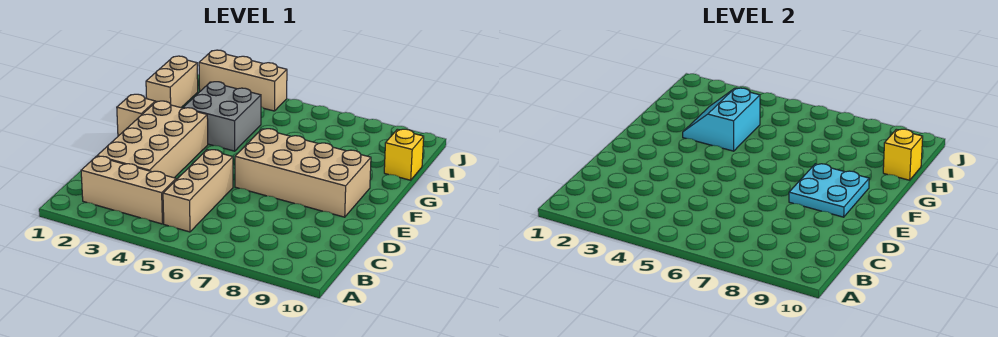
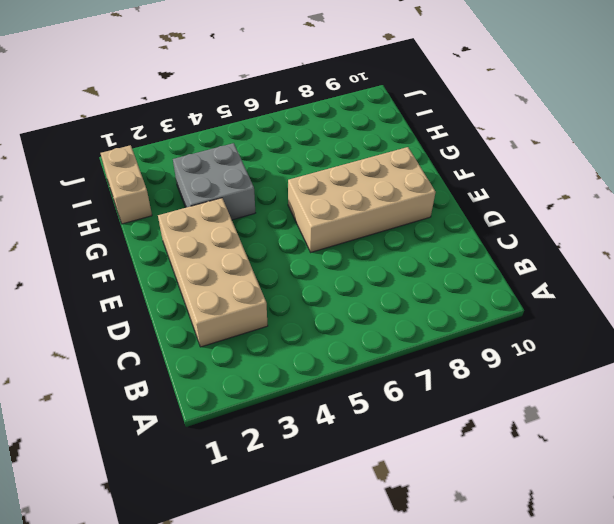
none -> tan 1x3 brick [81,156,176,224]
none -> tan 1x3 brick [163,150,233,232]
none -> tan 1x1 brick [117,94,155,136]

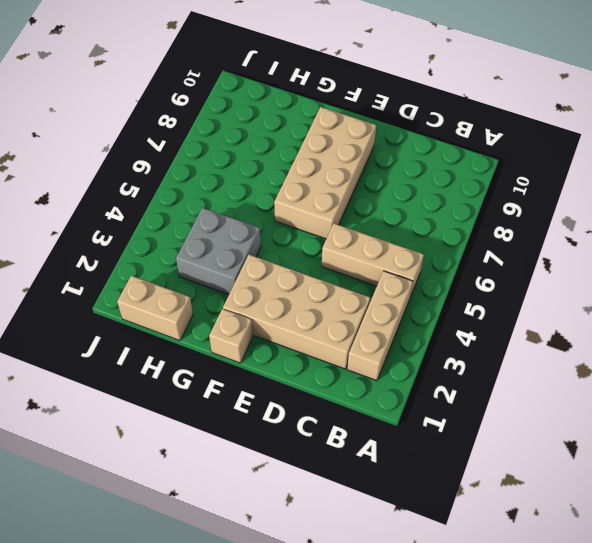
none -> yellow 1x1 brick [384,129,424,180]
none -> tan 1x3 brick [199,50,287,111]
none -> cyan 2x2 plate [789,164,869,217]

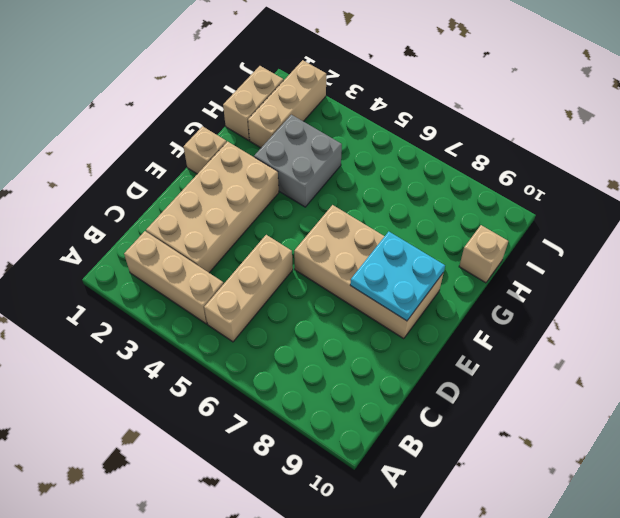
tan 1x3 brick [248,60,326,148] -> tan 1x3 brick turned to [199,50,287,111]
tan 1x1 brick [459,225,508,283] -> yellow 1x1 brick [384,129,424,180]
none -> cyan 2x2 slope [683,88,760,151]
none -> yellow 1x1 brick [883,129,923,180]

